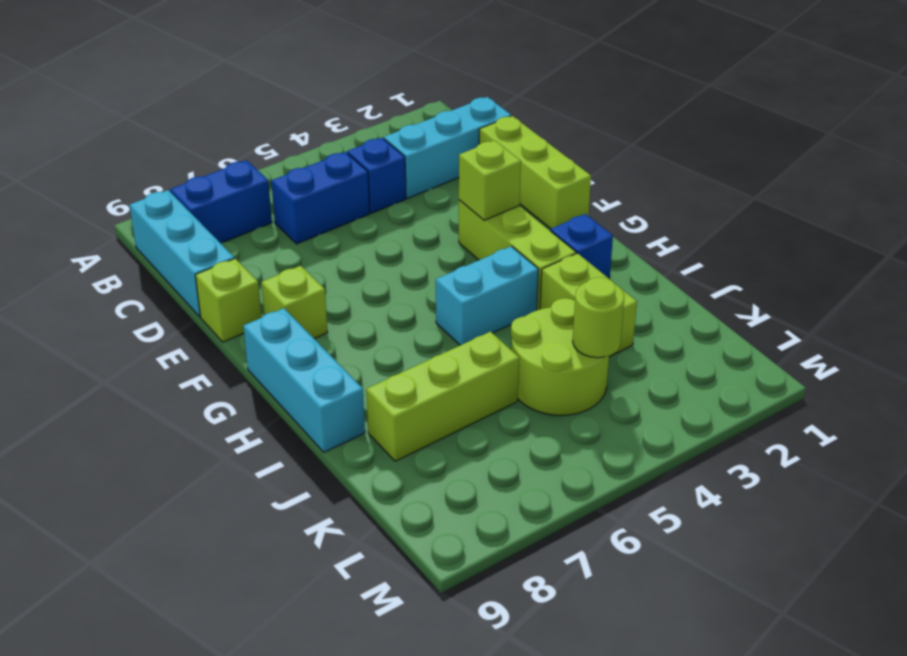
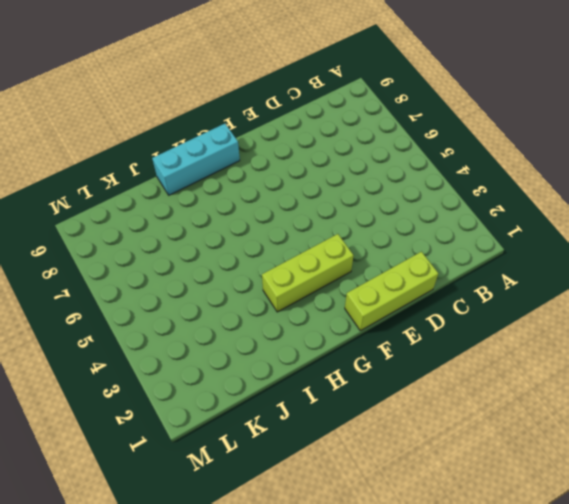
none -> blue 1x2 brick [170,160,272,243]
none -> cyan 1x3 brick [130,190,234,317]
none -> cyan 1x3 brick [384,97,511,198]

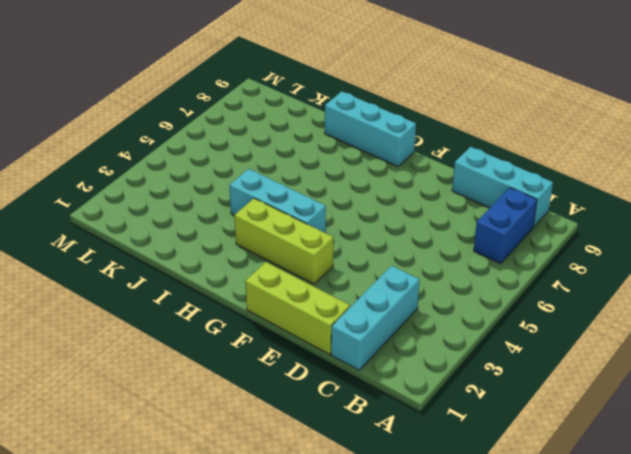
cyan 1x3 brick [229,169,326,233] -> cyan 1x2 brick [436,246,538,345]
none -> blue 1x1 brick [347,138,406,213]
none -> blue 1x2 brick [271,152,370,244]
none -> lime 1x1 brick [195,259,262,342]

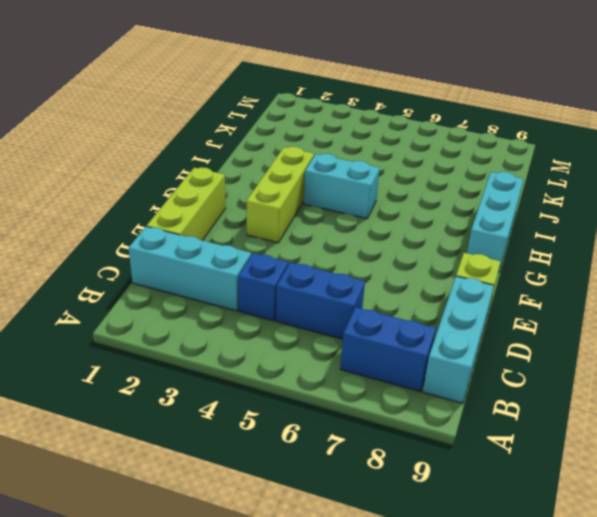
none -> lime 1x1 brick [261,266,328,339]
none -> blue 1x1 brick [550,214,613,279]
none -> lime 1x2 brick [540,253,637,357]

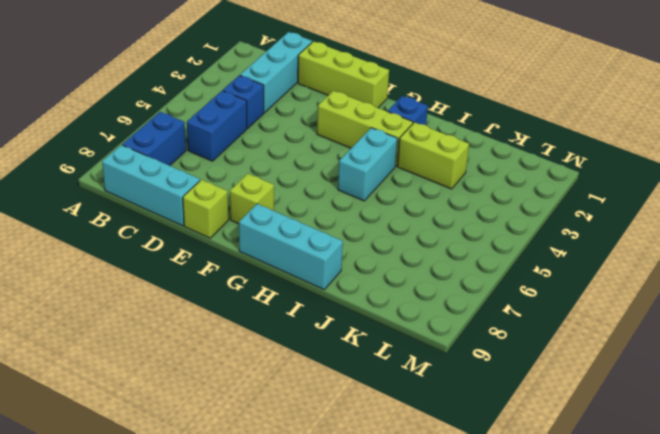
none -> lime 2x2 round brick [511,298,609,416]
none -> lime 1x3 brick [366,332,519,461]
none -> lime 1x1 brick [459,140,521,220]

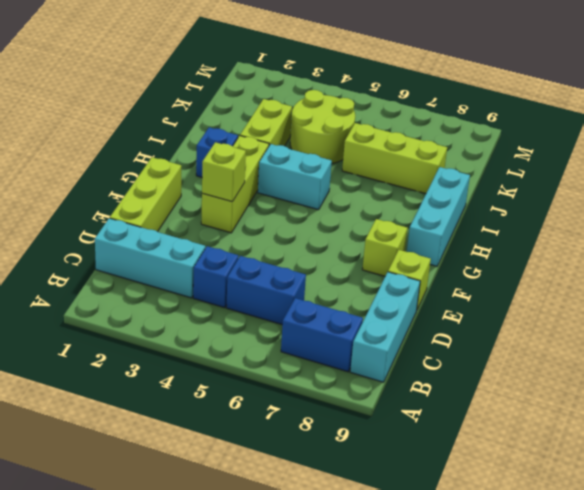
none -> lime 1x1 round brick [573,277,624,358]

